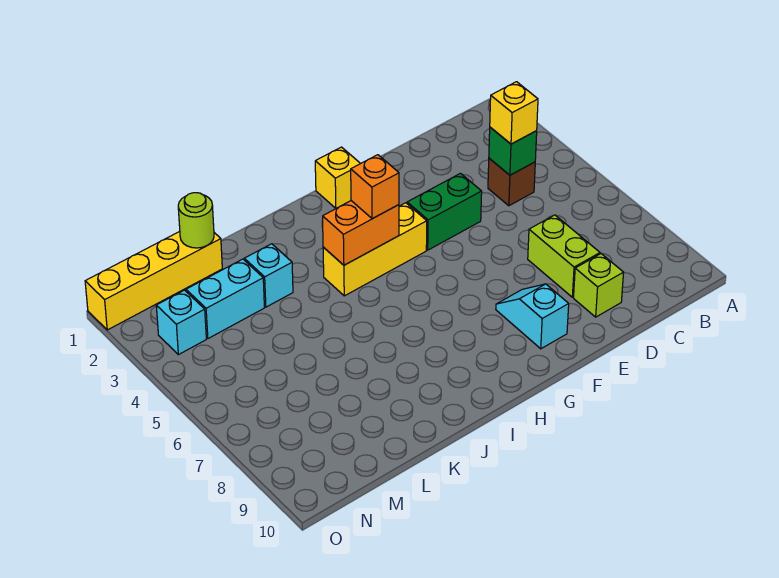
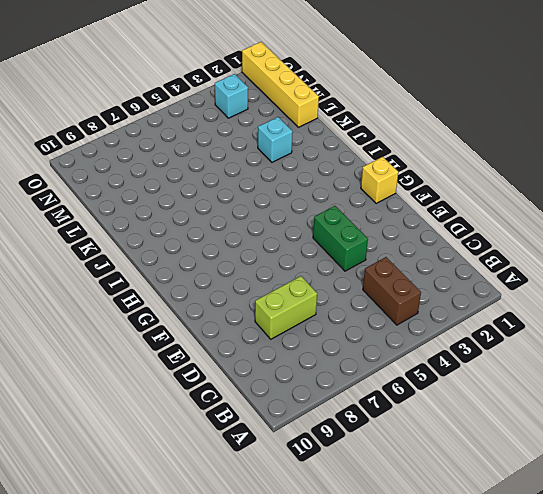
brown 1x2 brick [363,257,421,325] -> brown 1x1 brick [488,158,535,206]
none -> lime 1x1 brick [574,254,624,317]
none -> cyan 1x2 slope [496,284,569,349]
none -> yellow 1x3 brick [323,203,427,296]

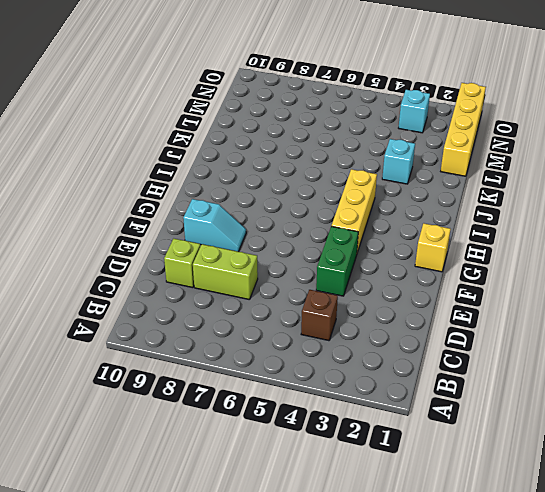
none -> cyan 1x2 brick [186,259,264,338]
none -> green 1x1 brick [489,127,537,175]
none -> orange 1x2 brick [323,201,399,265]

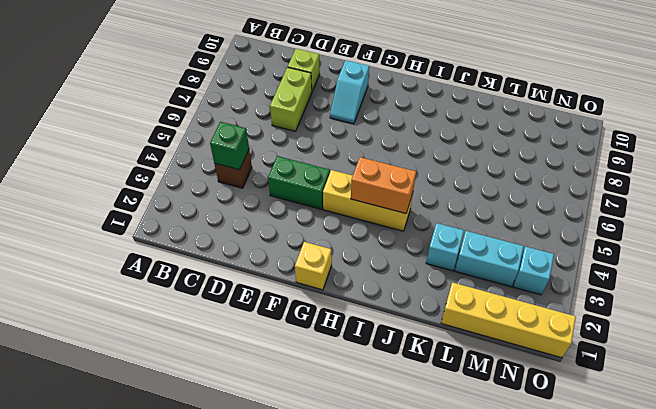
none -> lime 1x1 round brick [178,193,214,248]
none -> yellow 1x1 brick [490,82,538,144]
none -> orange 1x1 brick [351,155,399,219]

